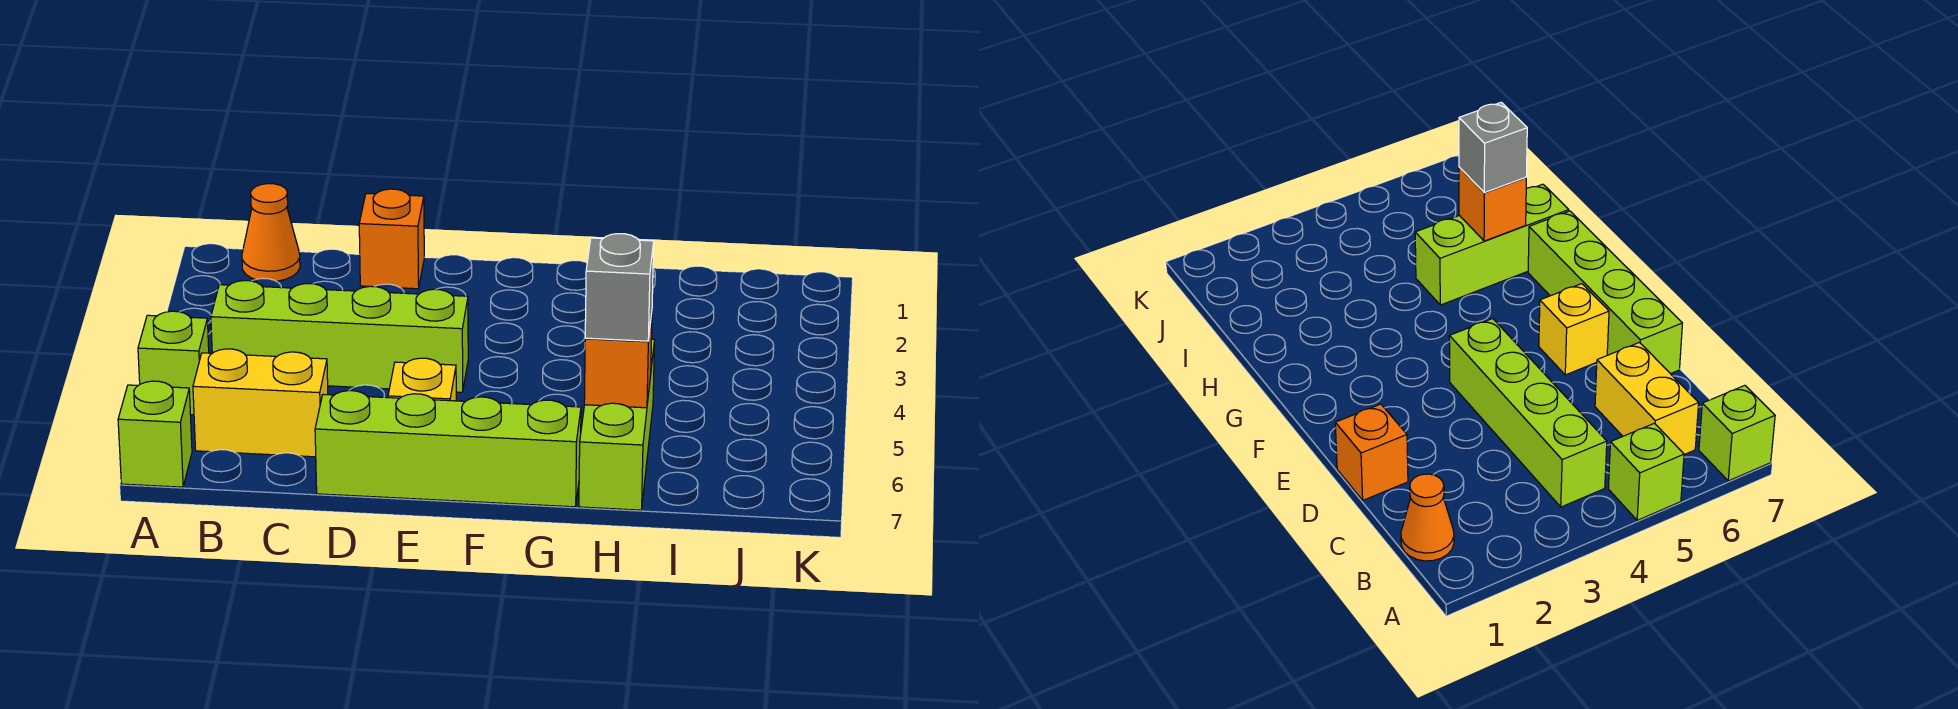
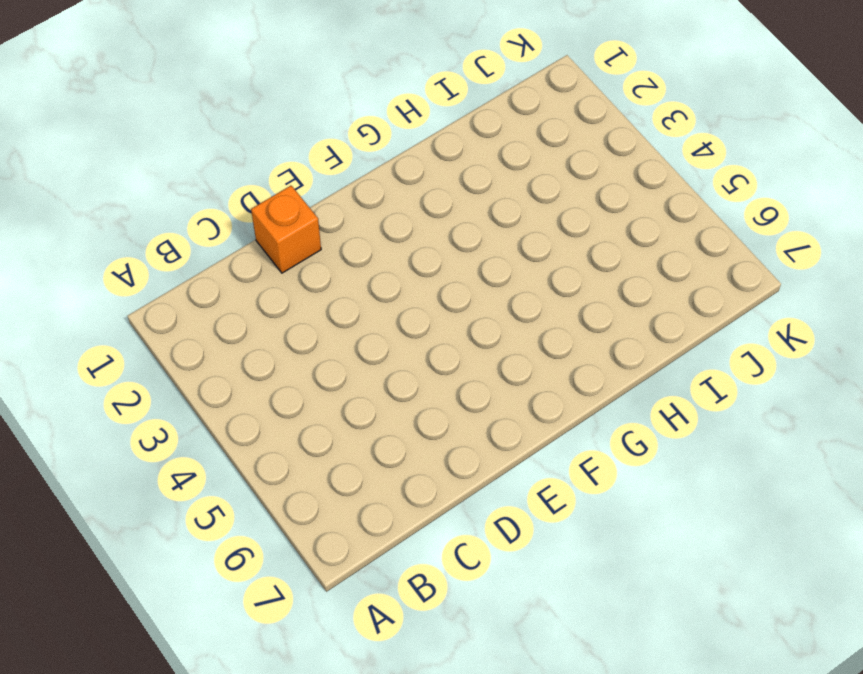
none -> lime 1x1 brick [138,311,209,415]
none -> lime 1x1 brick [118,381,192,487]

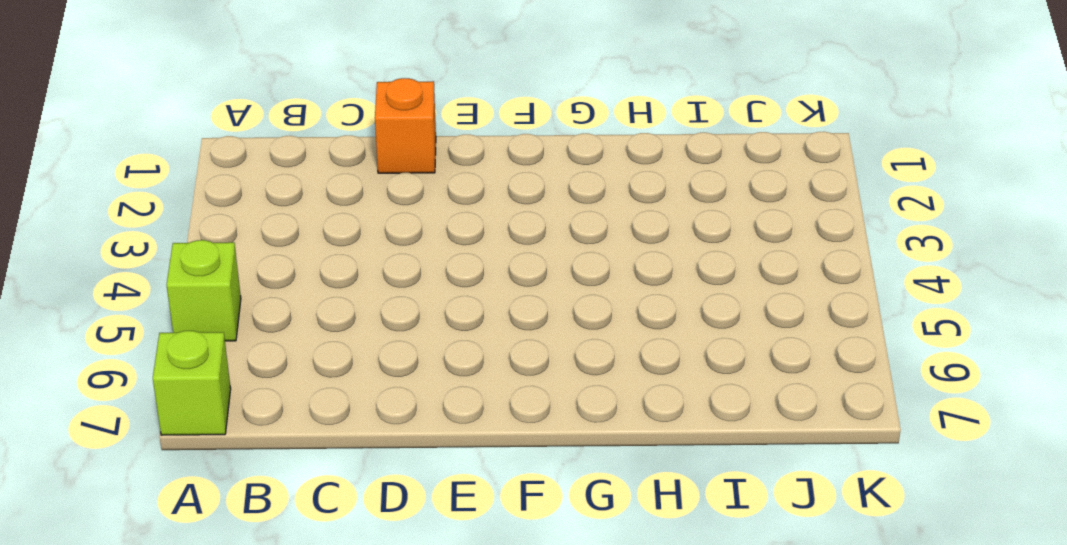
none -> orange 1x1 cone [242,184,300,281]
none -> lime 1x4 brick [211,281,468,392]

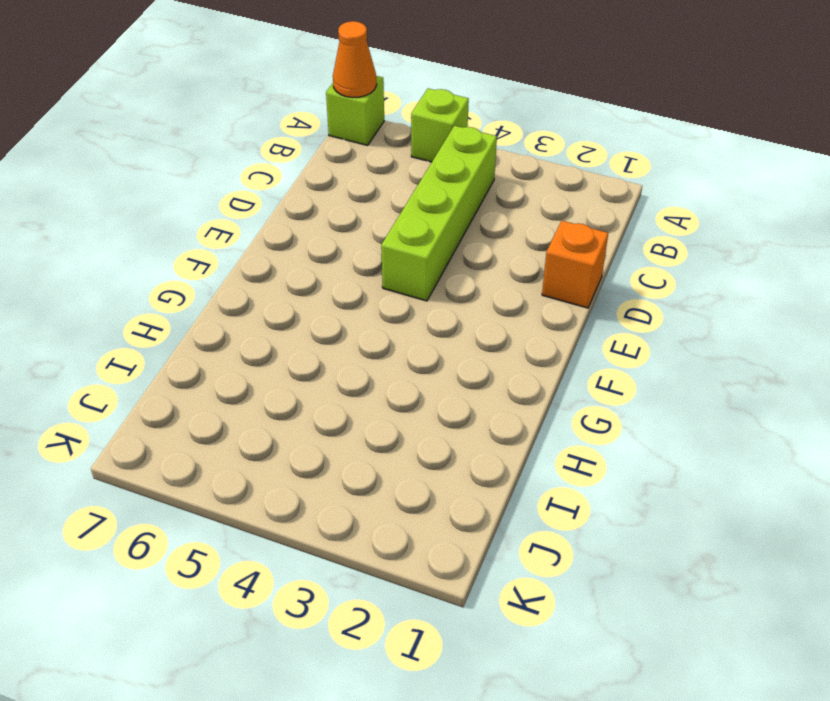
orange 1x1 cone [333,21,377,98] -> orange 1x1 cone moved to [242,184,300,281]
none -> yellow 1x2 brick [193,349,328,457]
none -> lime 1x4 brick [315,391,581,507]

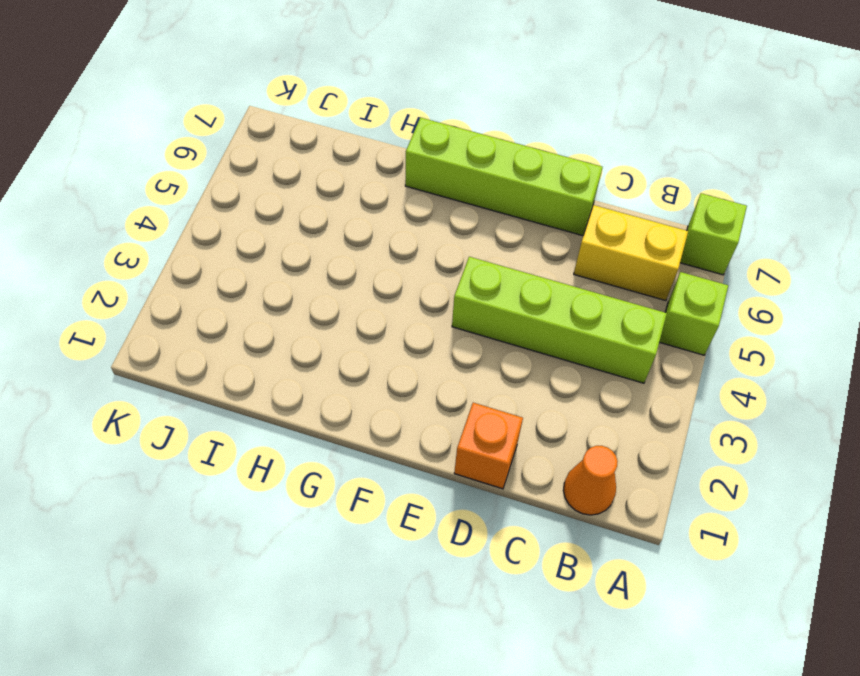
none -> yellow 1x1 brick [388,358,456,401]
none -> lime 1x3 brick [579,339,655,510]

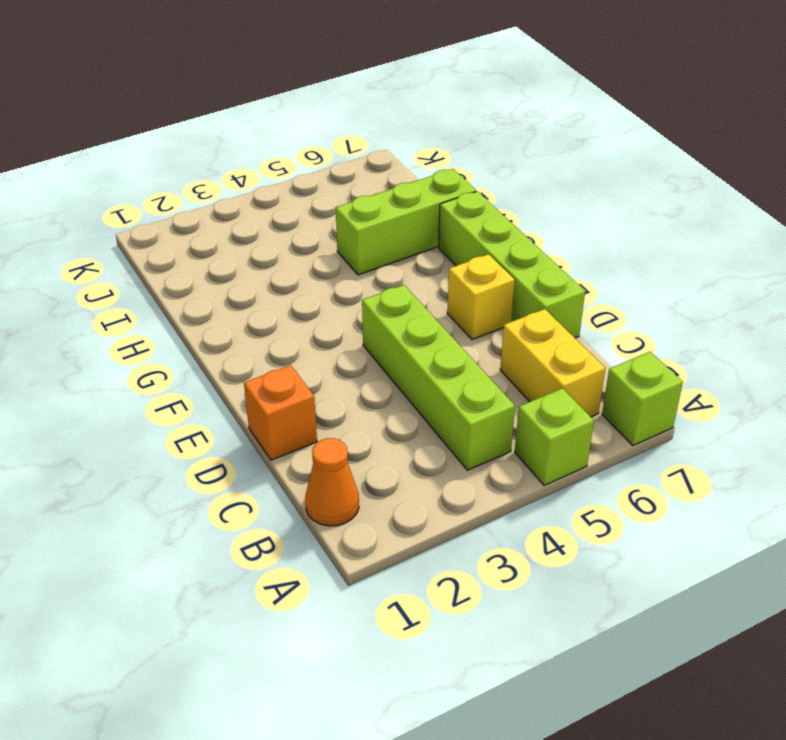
none -> orange 1x1 brick [584,314,652,408]
none -> grey 1x1 brick [585,234,654,341]

